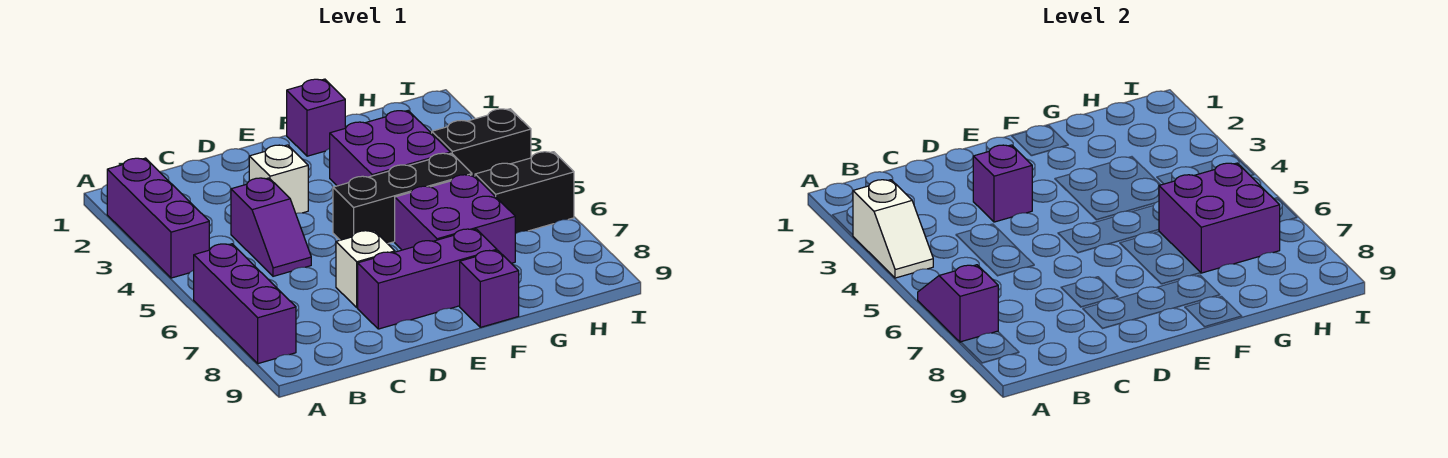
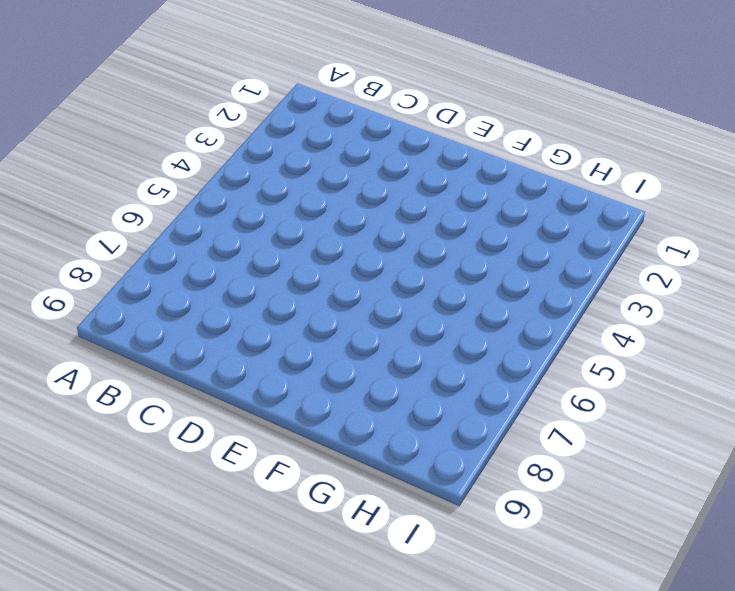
none -> purple 1x3 brick [107,158,209,278]
none -> purple 1x3 brick [194,244,296,364]
none -> purple 1x2 slope [231,178,311,276]

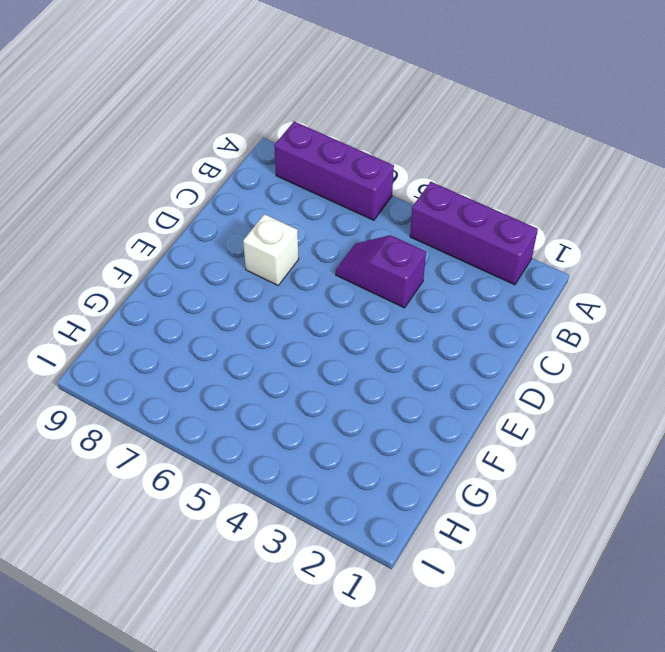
none -> white 1x1 brick [249,145,308,213]
none -> purple 1x3 brick [358,229,497,329]
none -> black 1x3 brick [333,153,472,244]

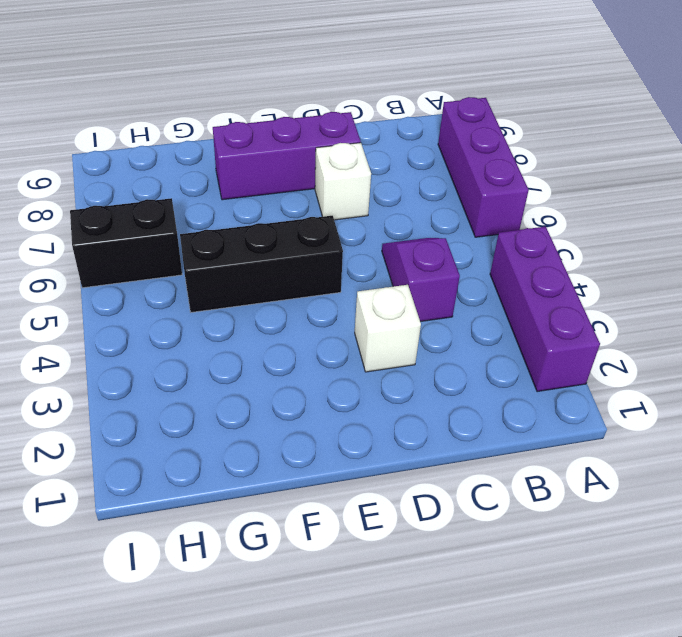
none -> purple 1x1 brick [287,79,345,156]
none -> purple 2x2 brick [330,111,451,186]
none -> purple 2x2 brick [395,175,515,263]

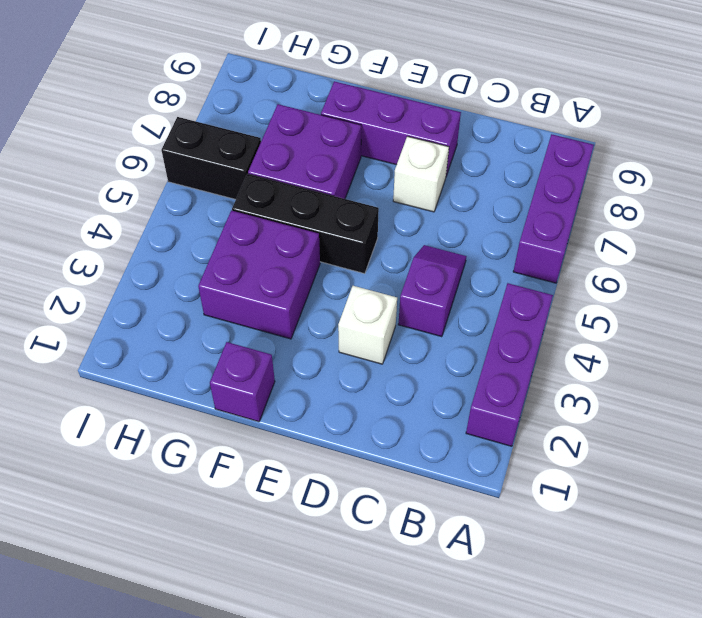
none -> purple 1x1 brick [460,250,519,327]
none -> black 1x2 brick [432,109,531,176]
none -> white 1x2 slope [853,180,933,278]

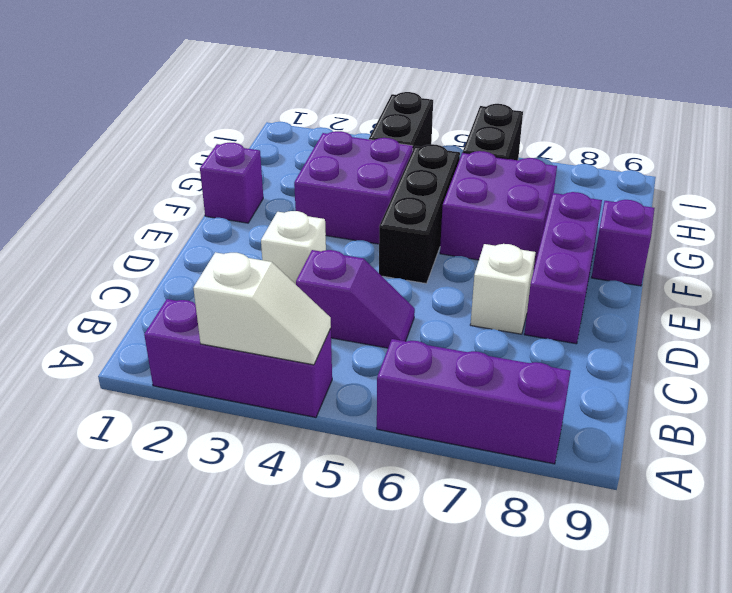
none -> purple 1x2 slope [918,265,998,342]
none -> purple 1x1 brick [973,145,1032,222]
none -> purple 2x2 brick [1159,163,1280,273]

